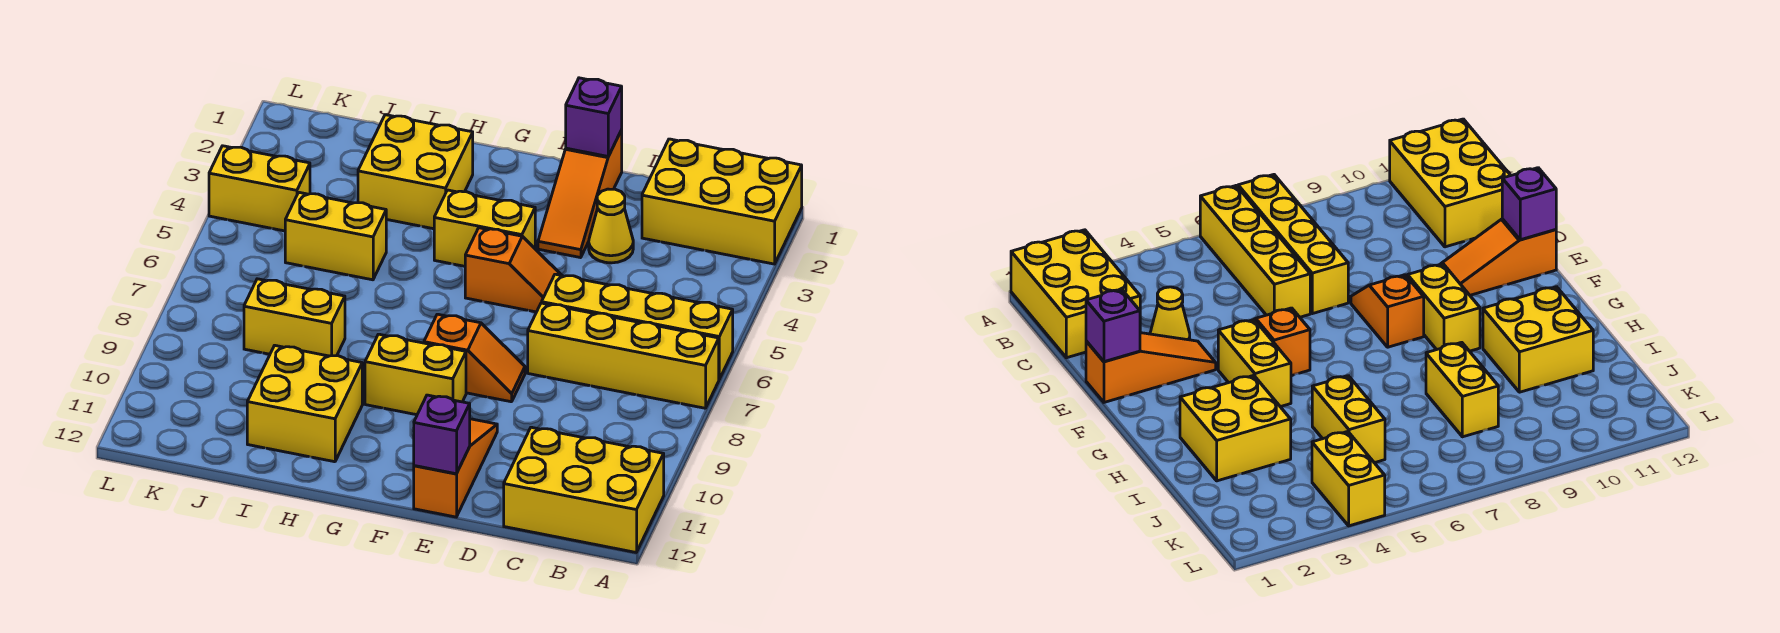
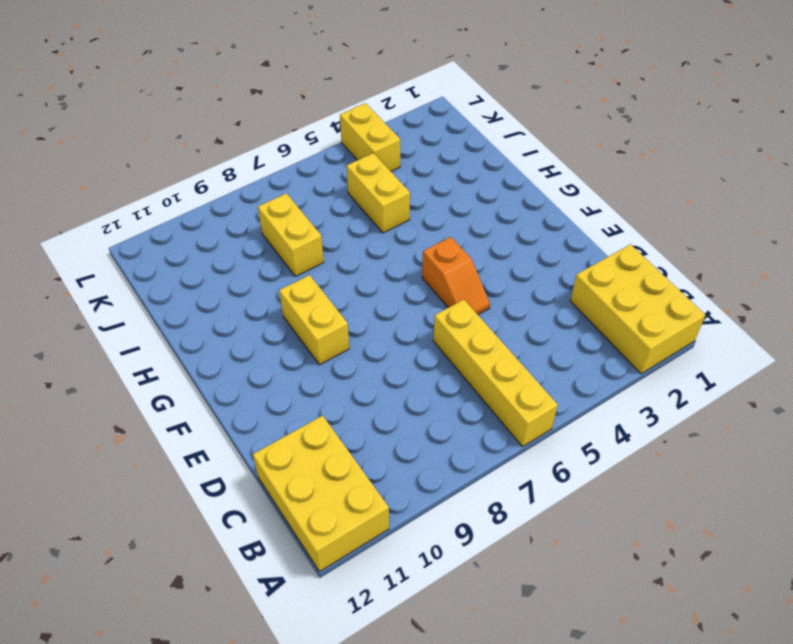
none -> yellow 1x4 brick [528,303,719,408]
none -> yellow 1x1 cone [589,189,633,263]
none -> orange 1x3 slope [538,130,622,258]

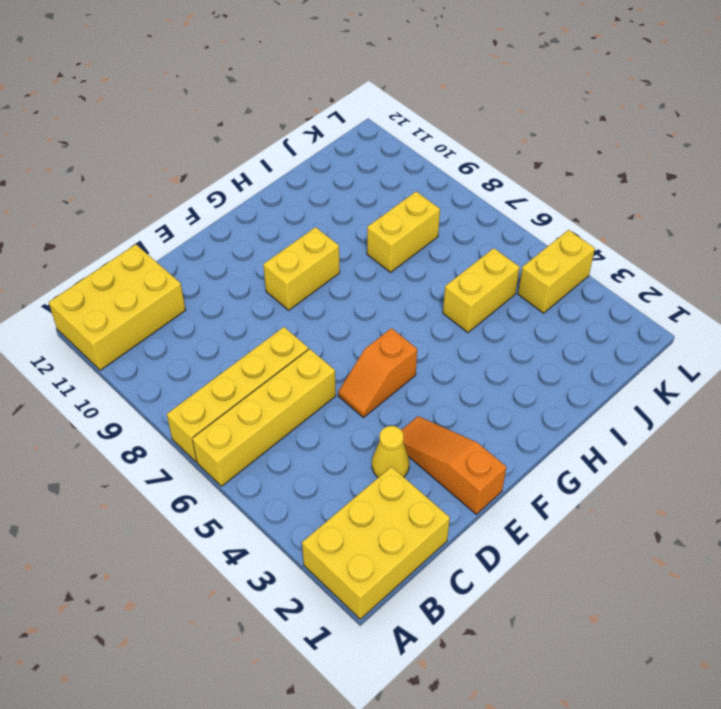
none -> orange 1x2 slope [424,314,525,402]
none -> orange 1x3 slope [414,419,497,517]
none -> yellow 1x2 brick [434,190,535,266]

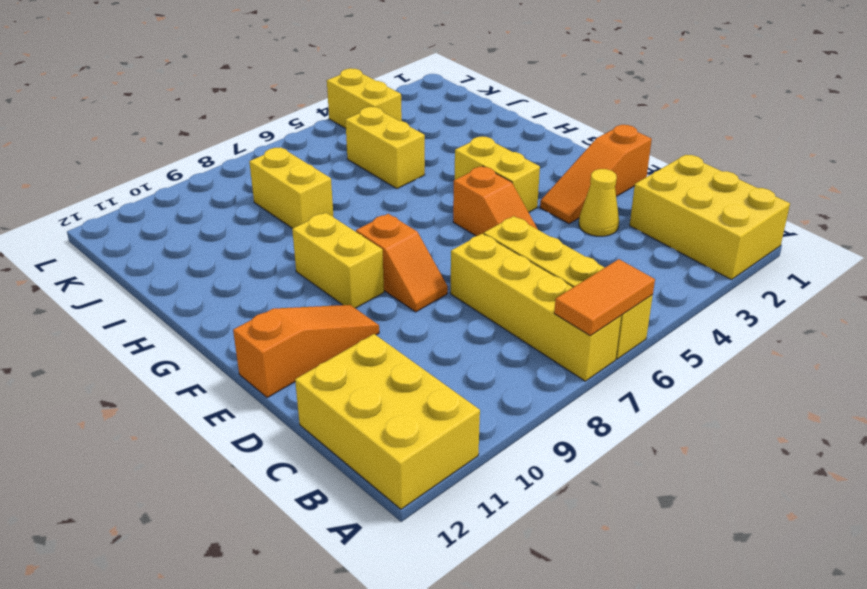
orange 1x2 tile [554,259,655,336] -> none
none -> yellow 2x2 brick [358,115,473,229]
none -> yellow 2x2 brick [247,345,362,462]
none -> purple 1x1 brick [566,78,622,156]

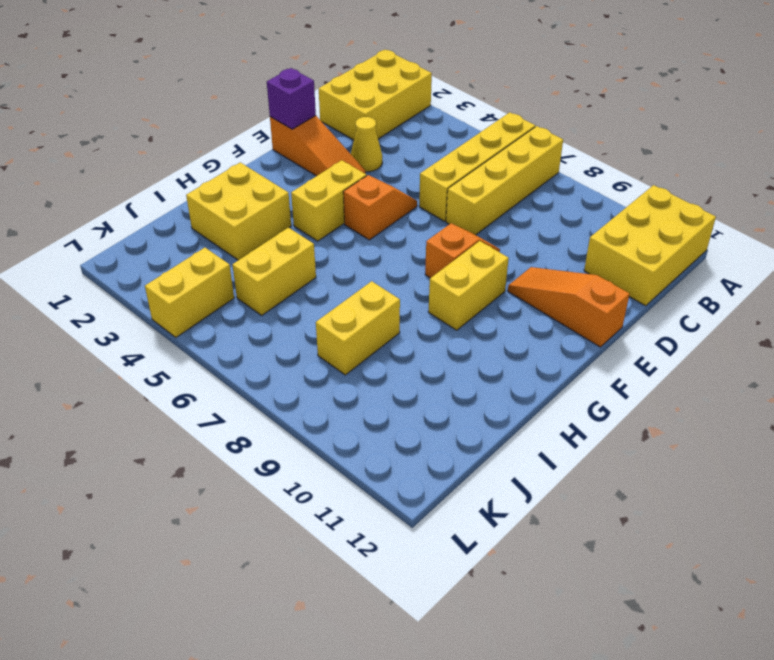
none -> yellow 2x2 brick [247,345,362,462]
none -> purple 1x1 brick [414,395,470,474]

